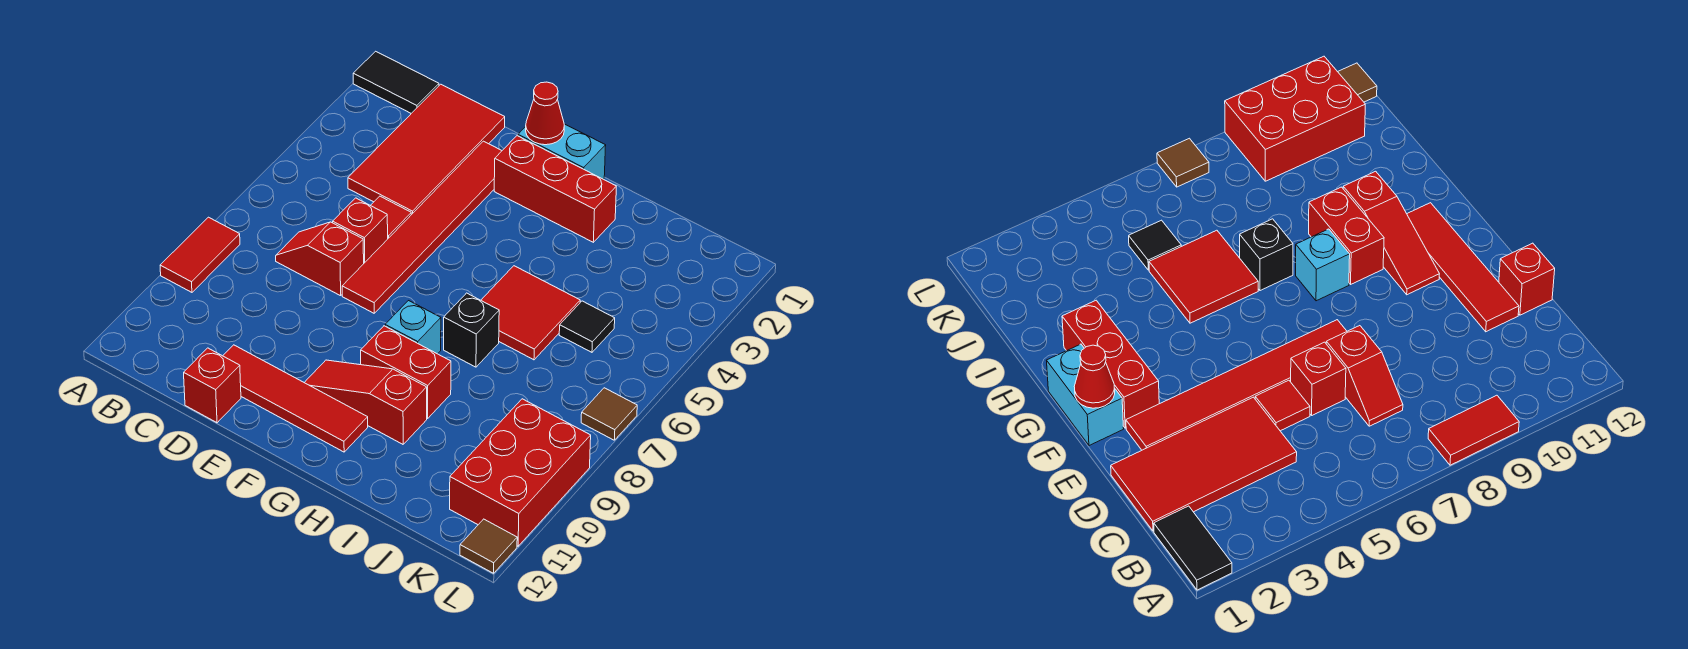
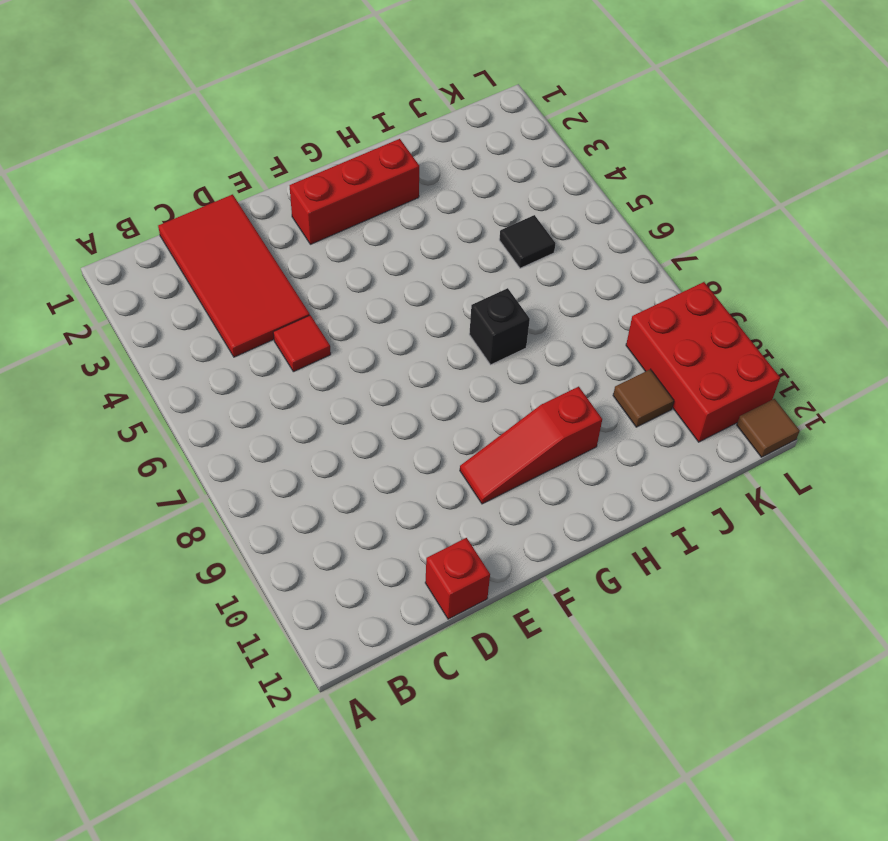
brown 1x1 tile [613,369,674,427] -> brown 1x1 tile moved to [581,388,637,440]
none -> black 1x2 tile [353,51,439,113]
none -> red 1x2 tile [160,217,240,292]
none -> red 1x2 slope [276,222,364,296]

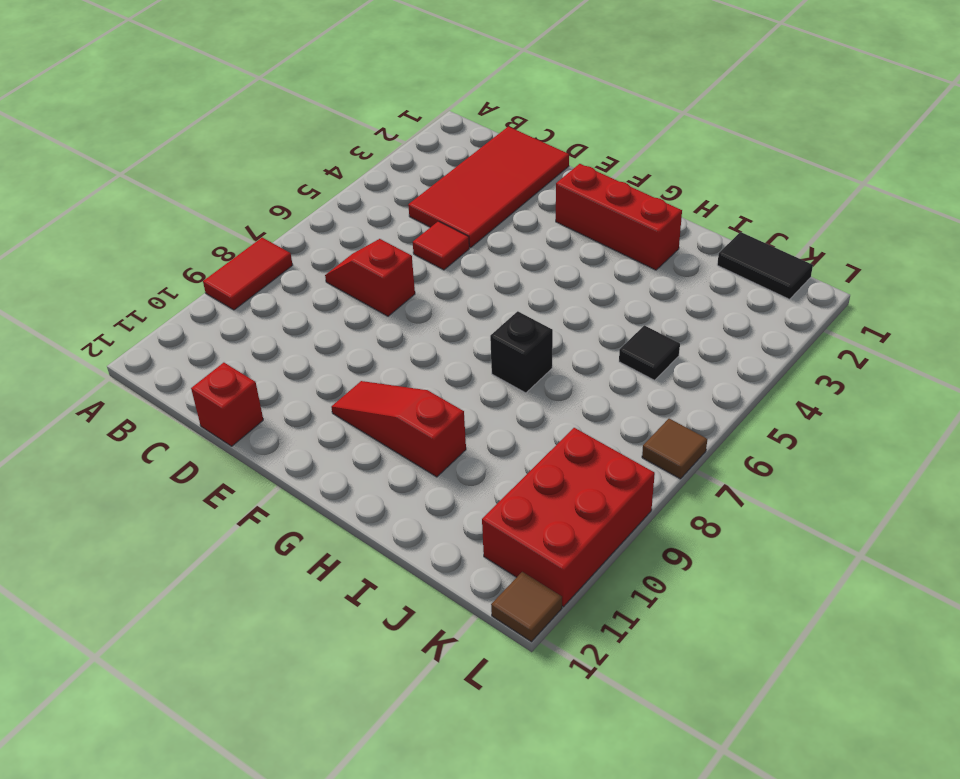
black 1x2 tile [717,232,813,299] -> black 1x2 tile moved to [353,51,439,113]
none -> red 1x1 brick [333,198,388,263]
none -> red 1x4 tile [223,345,368,452]
none -> red 1x6 tile [342,141,502,313]

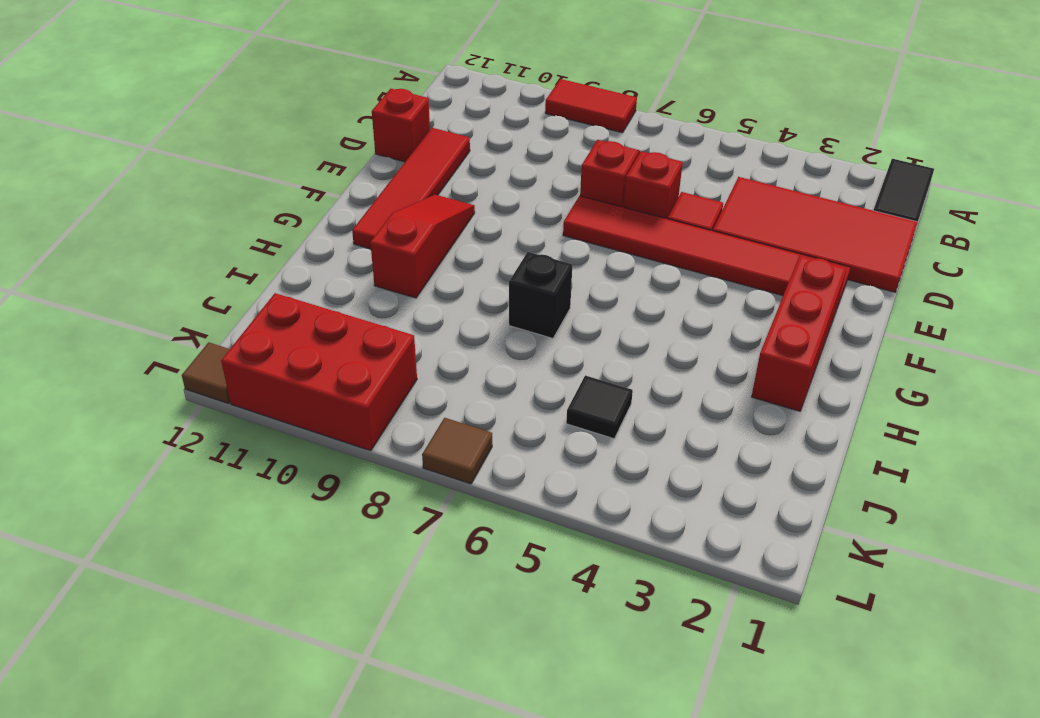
none -> cyan 1x2 brick [518,124,606,179]
none -> cyan 1x1 brick [385,301,441,354]
none -> red 1x2 brick [361,326,451,418]

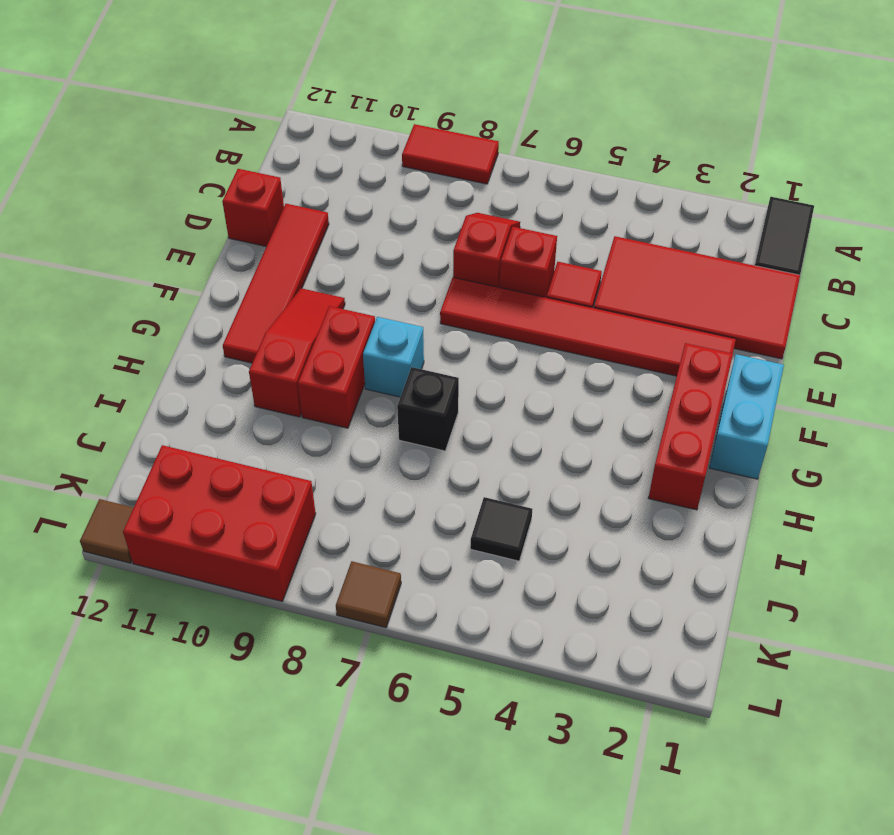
none -> red 2x2 tile [481,266,580,360]
none -> red 1x1 cone [526,82,564,145]

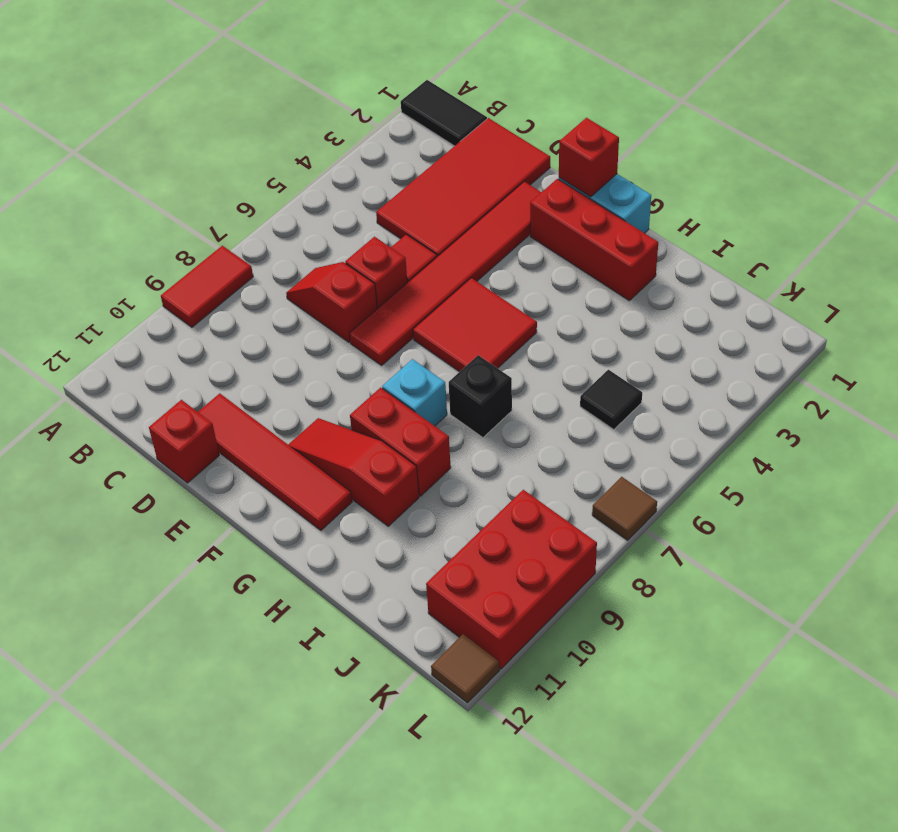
red 1x1 brick [559,118,619,197] -> red 1x1 cone [526,82,564,145]
red 2x2 tile [413,278,537,372] -> red 2x2 tile moved to [481,266,580,360]

